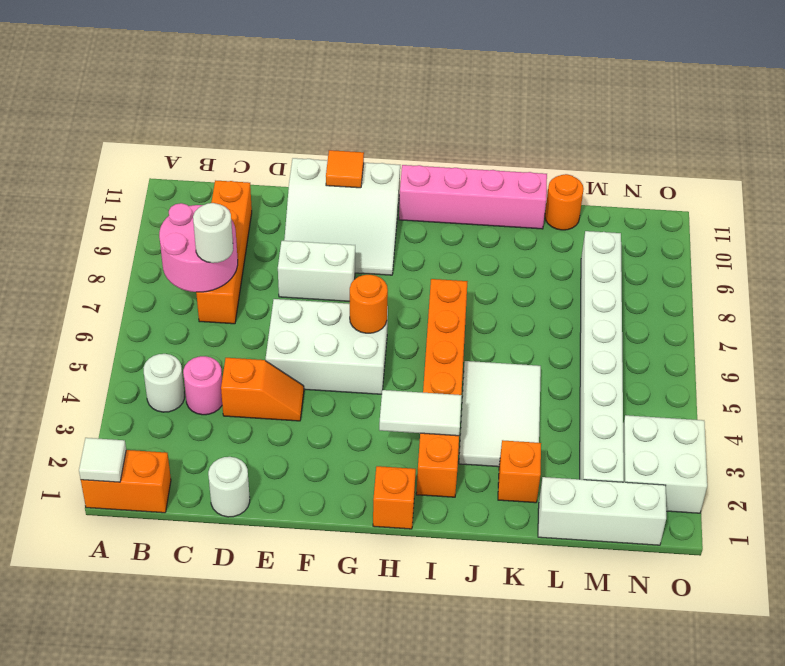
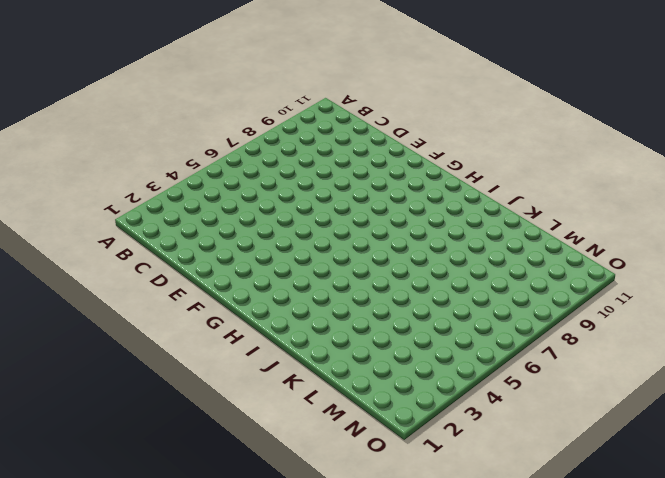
none -> orange 1x2 brick [81,450,171,513]
none -> white 1x1 round brick [143,354,184,412]
none -> pink 1x1 round brick [183,356,222,415]

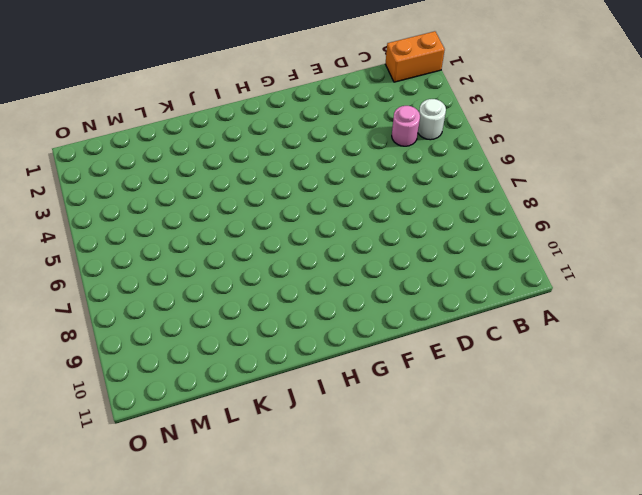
none -> orange 1x4 brick [196,180,252,324]
none -> white 1x1 round brick [208,457,250,517]
none -> orange 1x2 slope [221,358,304,421]

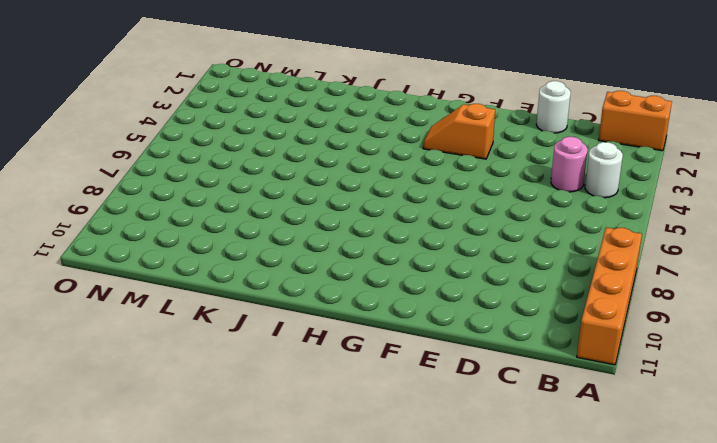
orange 1x4 brick [577,228,642,365] -> orange 1x4 brick moved to [196,180,252,324]
orange 1x2 slope [423,104,495,159] -> orange 1x2 slope moved to [221,358,304,421]
none -> white 2x3 brick [266,299,388,394]
none -> white 1x2 brick [278,241,355,301]
none -> white 3x3 slope [284,158,400,275]

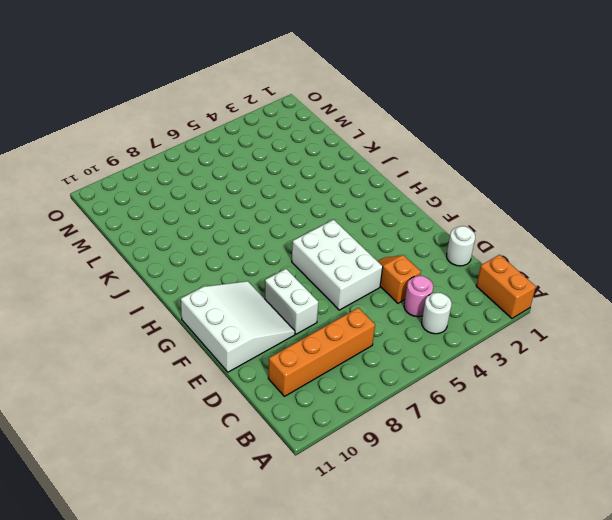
none -> orange 1x1 brick [373,466,416,529]
none -> pink 1x4 brick [399,165,547,229]
none -> orange 1x6 brick [416,279,468,497]

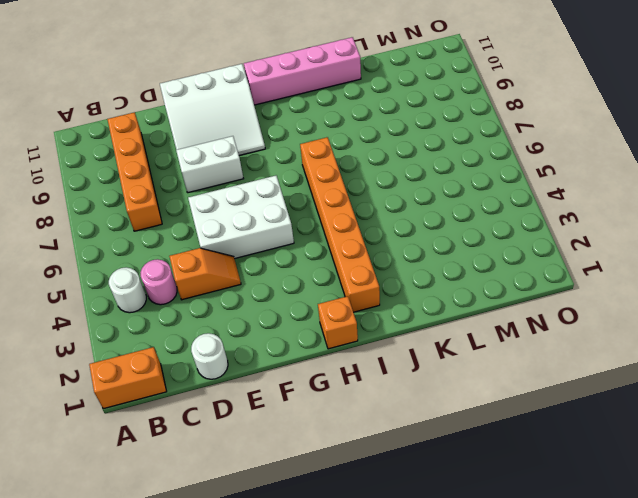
none -> white 2x3 tile [459,361,541,467]
none -> orange 1x1 brick [498,440,541,503]
none -> white 1x3 brick [538,477,666,545]

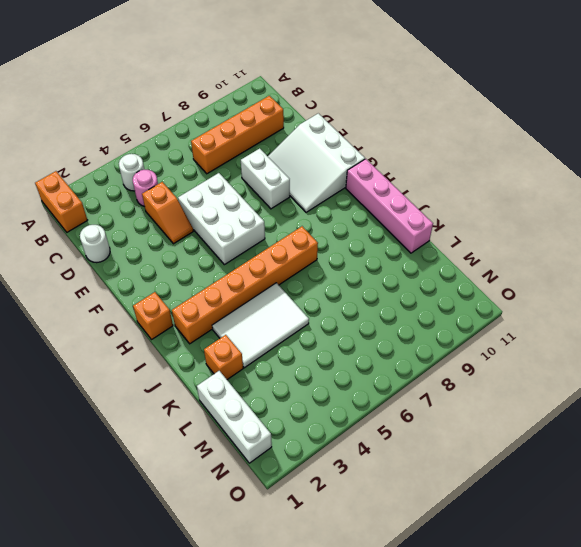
none -> orange 1x1 round brick [545,174,584,230]
none -> white 1x8 brick [580,231,624,482]
none -> white 2x2 brick [623,415,707,513]

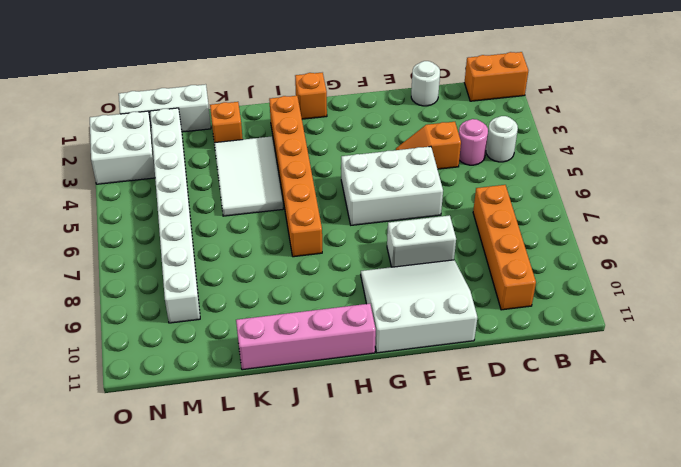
none -> orange 1x1 round brick [545,174,584,230]
none -> white 1x1 tile [79,438,126,482]
none -> pink 2x2 round brick [159,203,238,292]

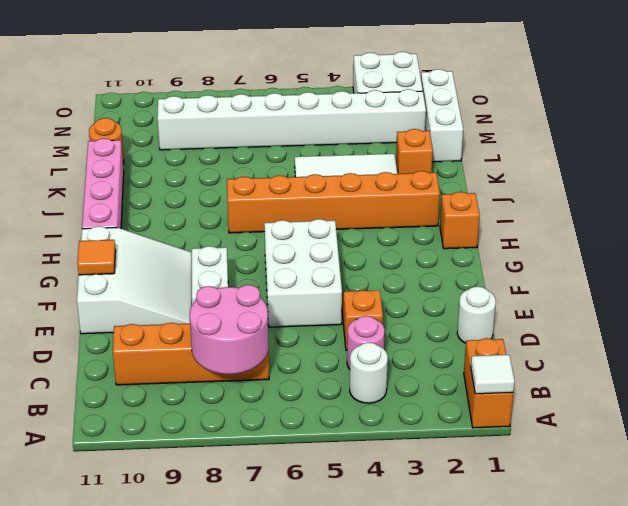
none -> orange 1x1 round brick [350,274,388,333]
none -> white 1x2 tile [379,390,462,436]
none -> white 1x1 round brick [193,203,233,263]

